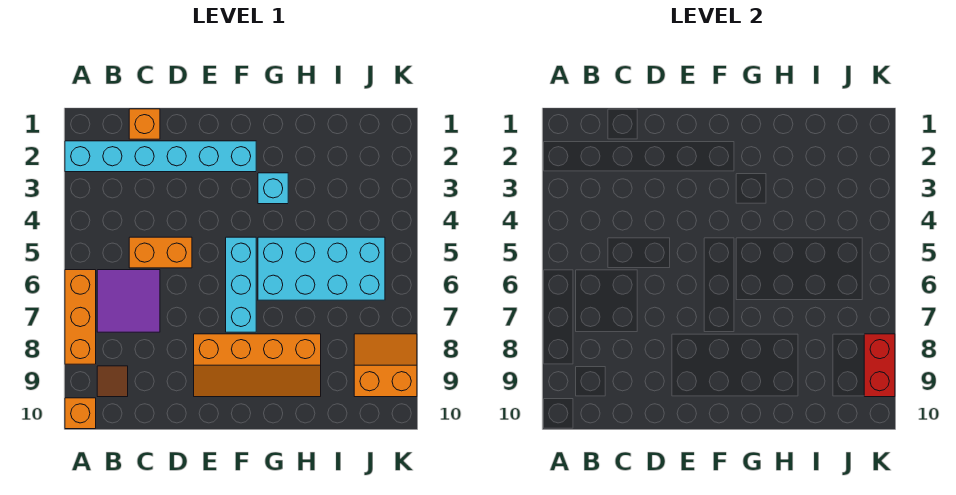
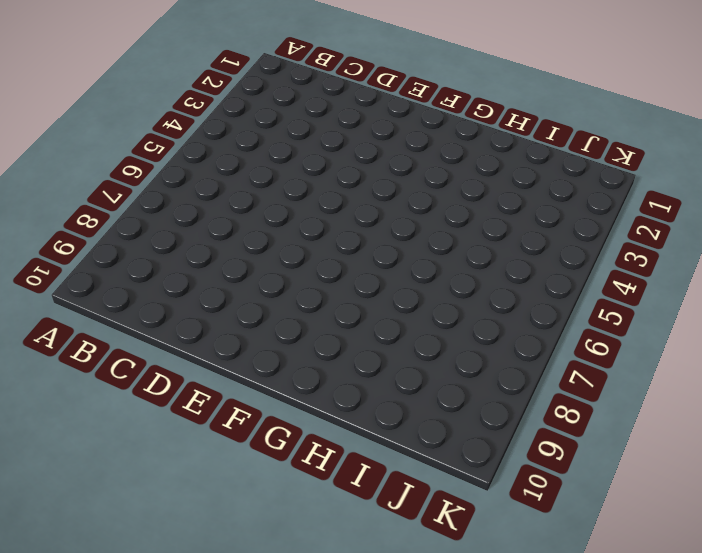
none -> cyan 1x6 brick [65,141,256,172]
none -> orange 1x3 brick [65,270,96,364]
none -> orange 1x1 brick [65,398,96,429]

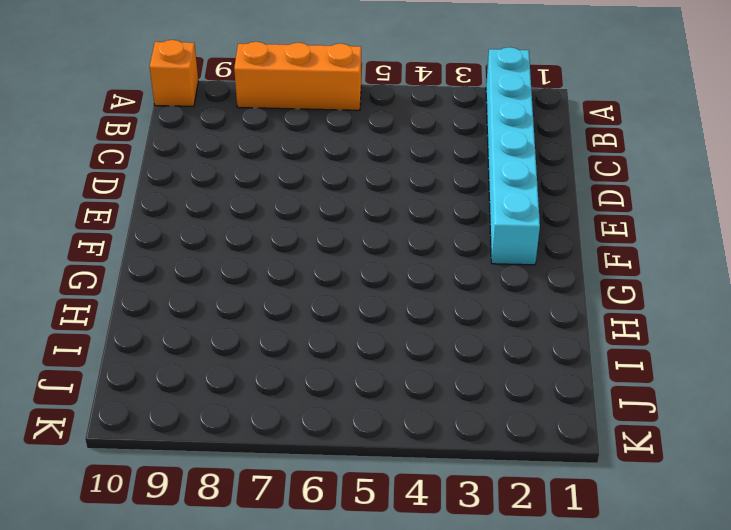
none -> purple 2x2 tile [97,270,160,332]
none -> brown 1x1 tile [97,366,128,397]
none -> orange 1x1 brick [129,109,160,139]

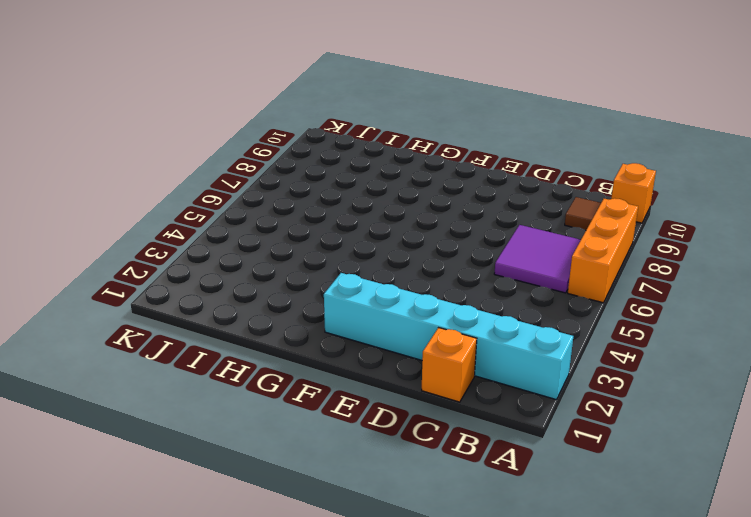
none -> orange 1x2 brick [129,237,192,268]
none -> orange 2x4 slope [194,334,321,397]
none -> cyan 1x3 brick [226,237,256,332]

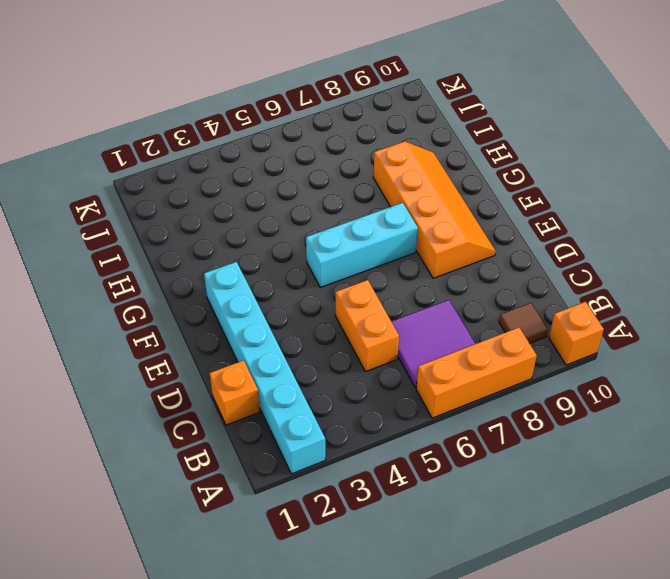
none -> cyan 1x1 brick [258,173,288,204]
none -> cyan 2x4 brick [258,237,385,300]
none -> orange 2x2 slope [354,334,417,397]

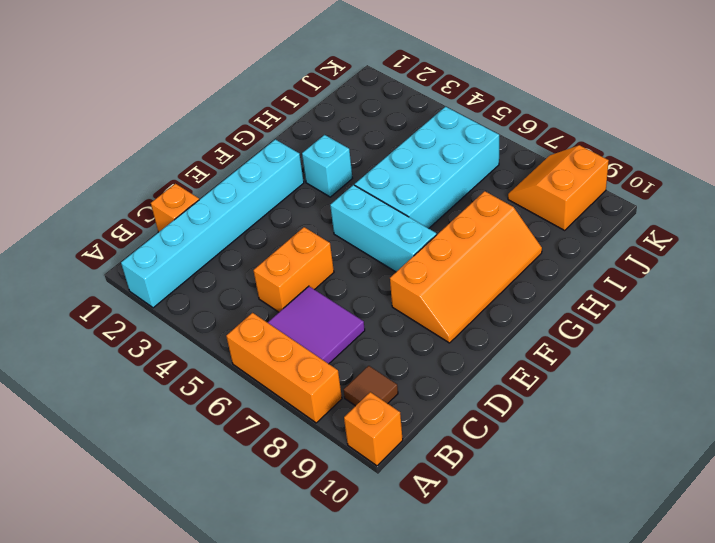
none -> red 1x2 brick [864,334,895,397]

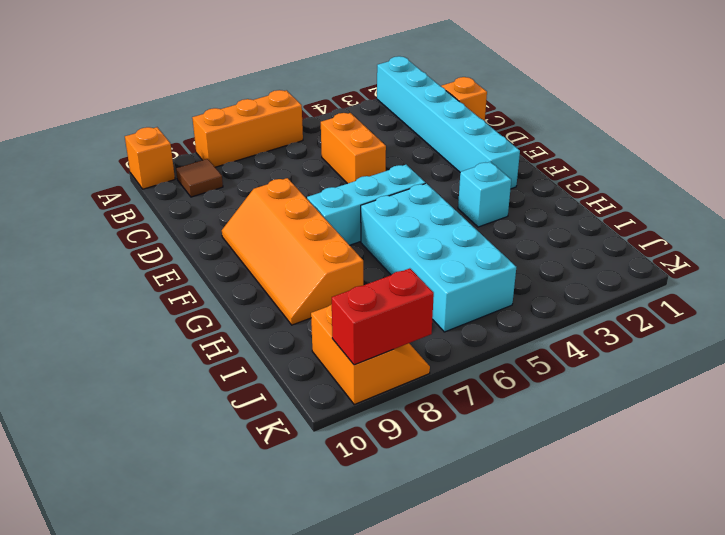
none -> purple 2x2 tile [97,270,160,332]

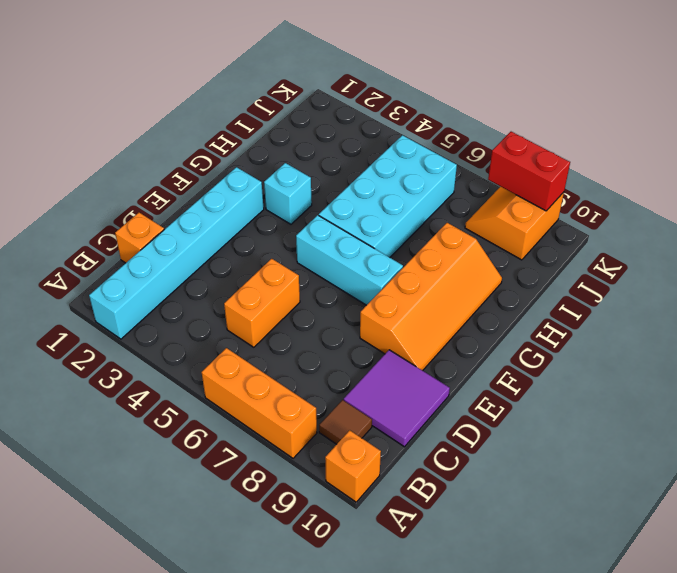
purple 2x2 tile [344,350,450,447] -> purple 2x2 tile moved to [97,270,160,332]

